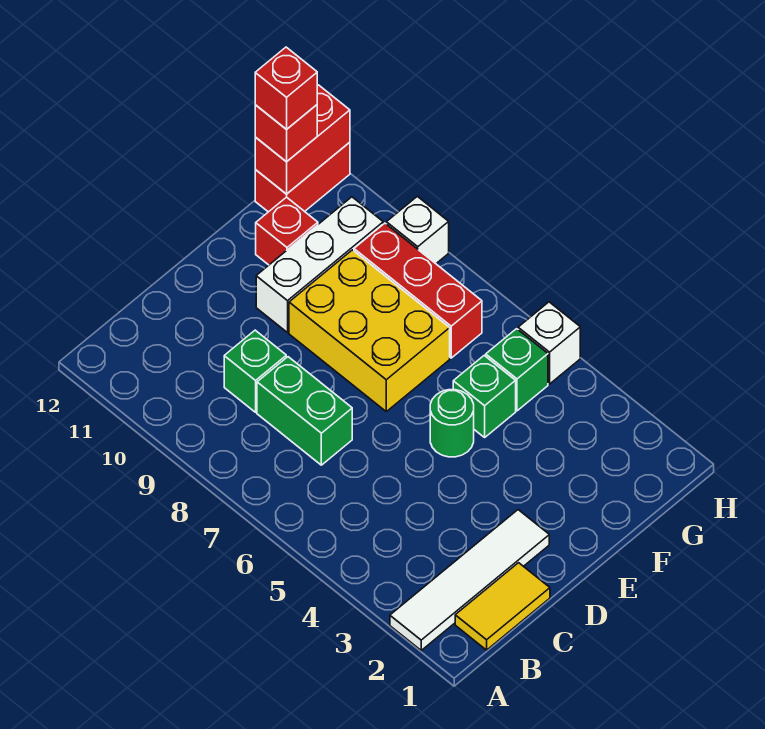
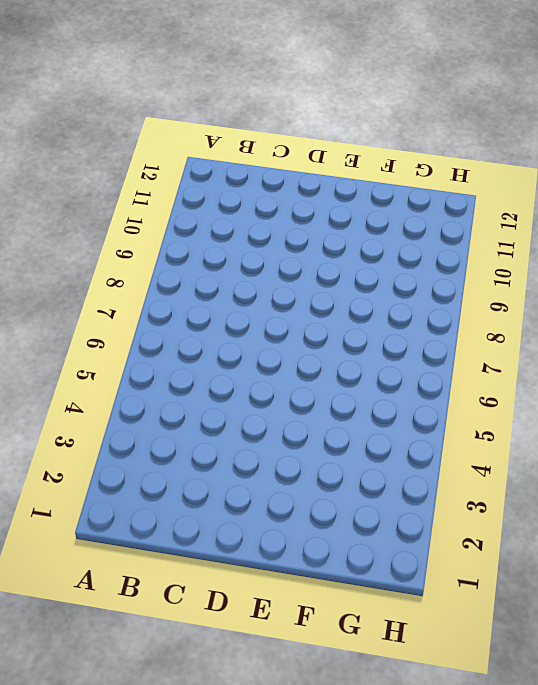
none -> white 1x4 tile [390,510,549,650]
none -> yellow 1x2 tile [455,563,550,650]
none -> green 1x2 brick [257,357,352,465]

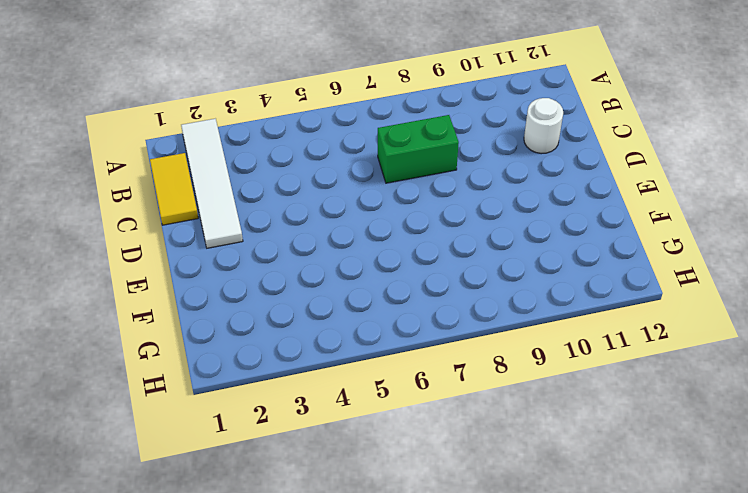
white 1x1 round brick [524,98,563,154] -> none
none -> green 1x1 brick [224,330,286,412]
none -> green 1x1 round brick [430,390,474,457]
none -> yellow 2x3 brick [289,250,450,411]

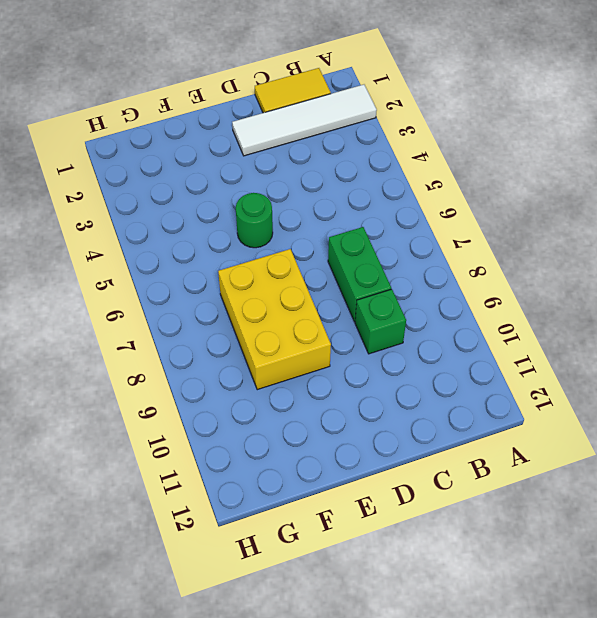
none -> white 1x3 brick [256,197,383,333]
none -> green 1x1 brick [453,356,516,437]
none -> red 1x1 brick [256,197,318,265]

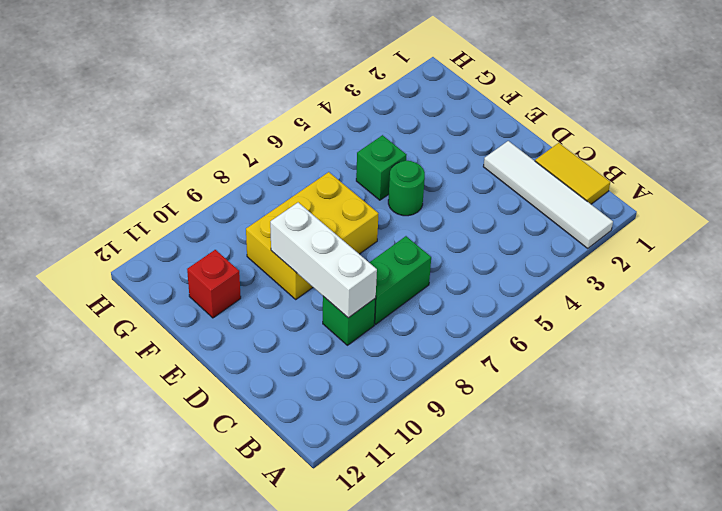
white 1x3 brick [270,202,377,318] -> white 1x3 brick moved to [256,197,383,333]
none -> green 1x1 brick [486,329,548,411]
none -> red 1x3 brick [354,223,482,358]
none -> red 1x2 brick [255,142,350,212]

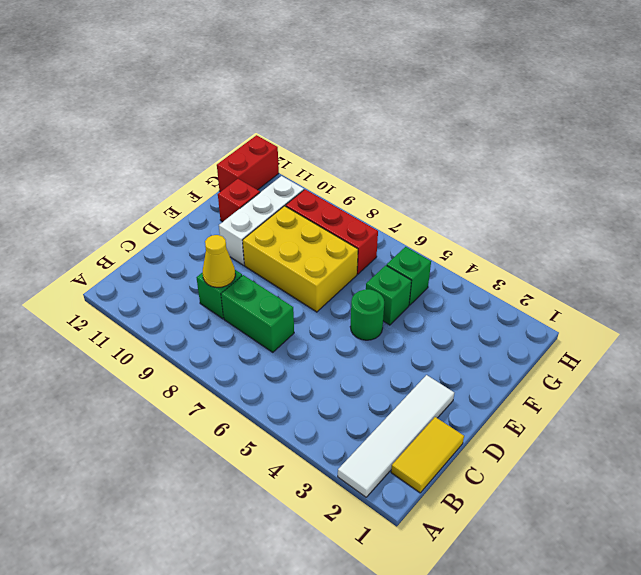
yellow 1x1 cone [203,235,235,287] -> none
none -> white 1x1 brick [518,302,580,384]
none -> white 1x1 brick [386,196,449,264]
none -> red 1x2 brick [255,85,350,194]

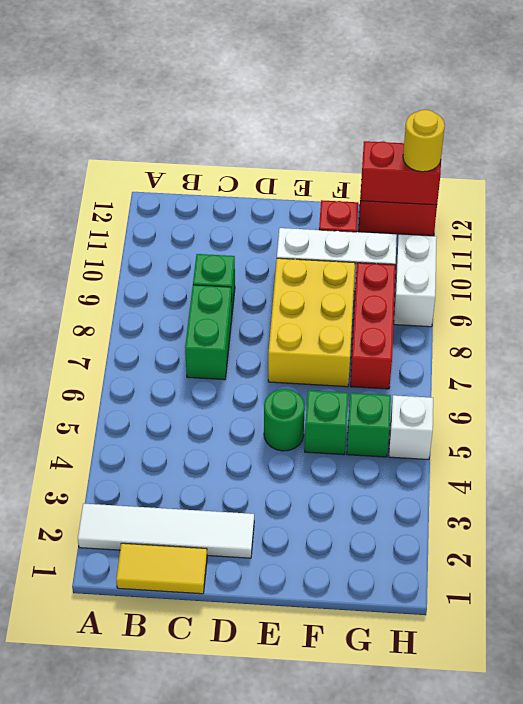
white 1x2 brick [394,234,437,327] -> white 1x1 brick [386,196,449,264]
yellow 1x1 round brick [403,110,445,172] -> none
none -> red 1x1 brick [255,105,317,162]
none -> red 1x1 brick [255,47,317,129]

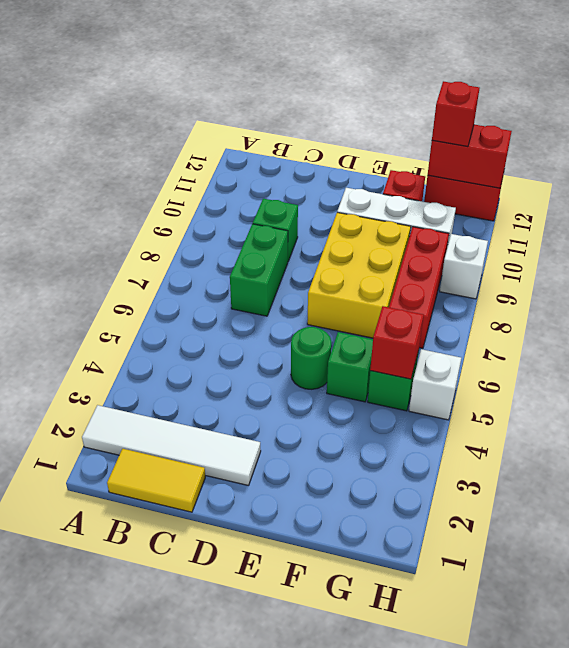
red 1x1 brick [370,306,424,379] -> red 1x1 brick moved to [255,47,317,129]

